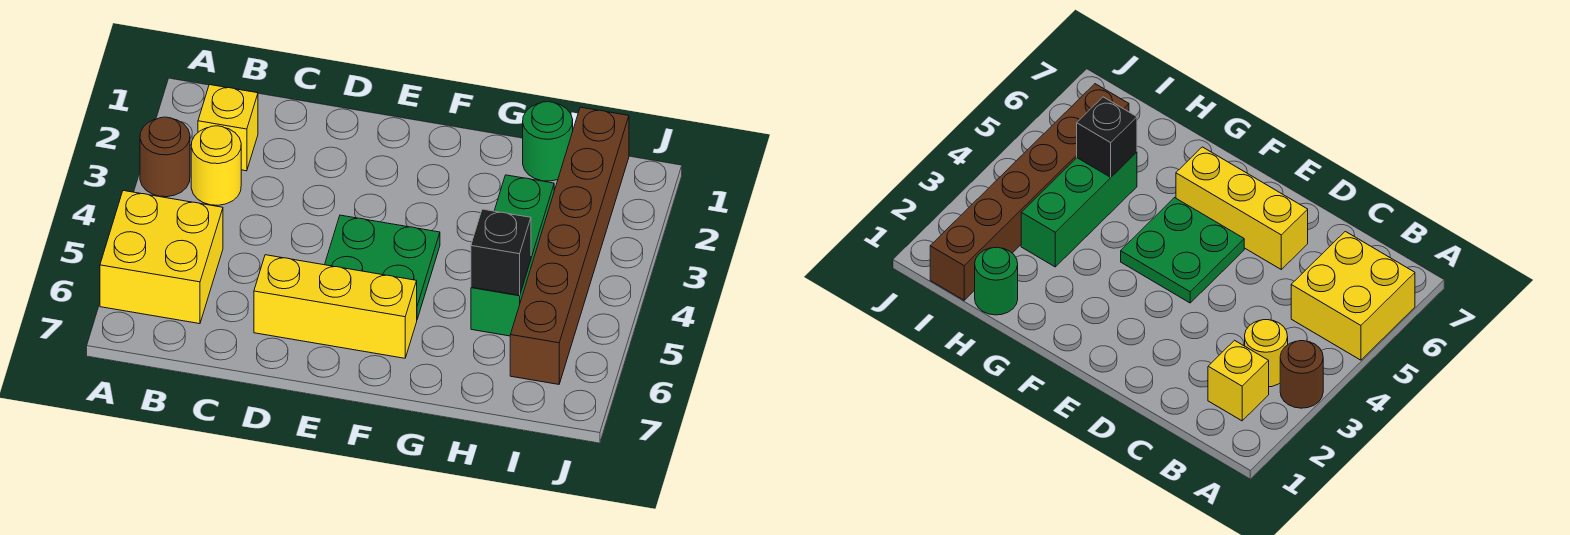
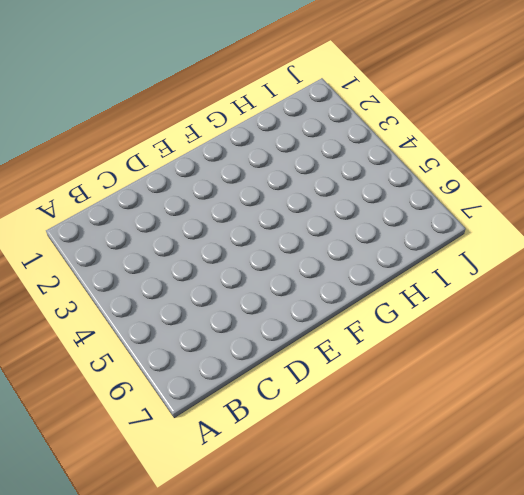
none -> brown 1x1 round brick [140,117,190,197]
none -> yellow 2x2 brick [100,191,223,324]

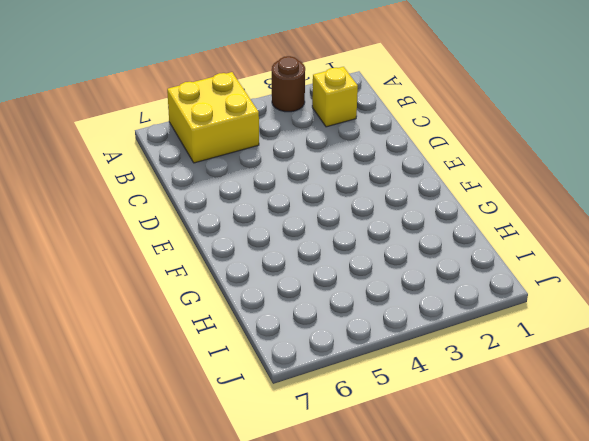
none -> yellow 1x1 round brick [191,126,241,205]
none -> yellow 1x3 brick [254,255,417,358]

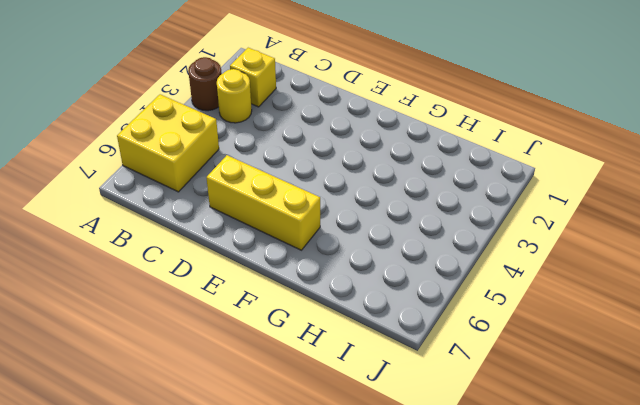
none -> green 2x2 plate [325,215,440,319]
none -> green 1x1 round brick [523,102,573,181]

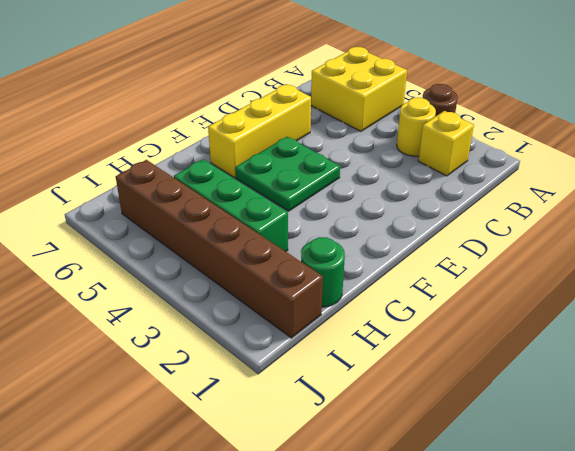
none -> black 1x1 brick [471,209,531,295]

